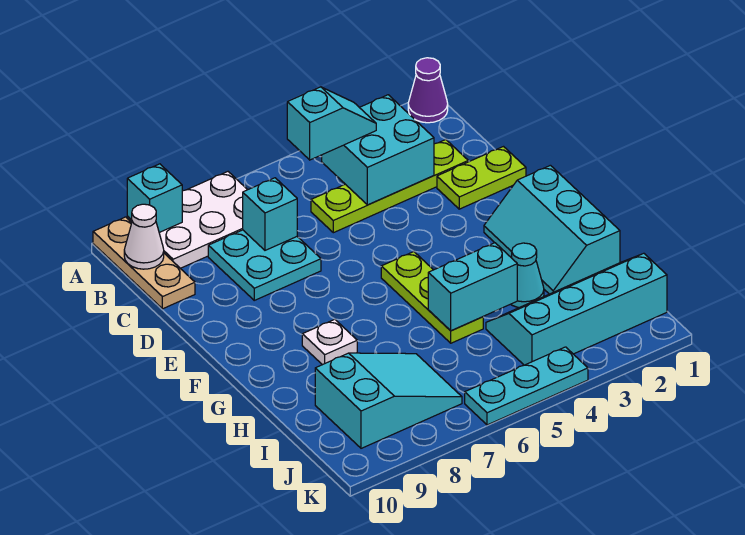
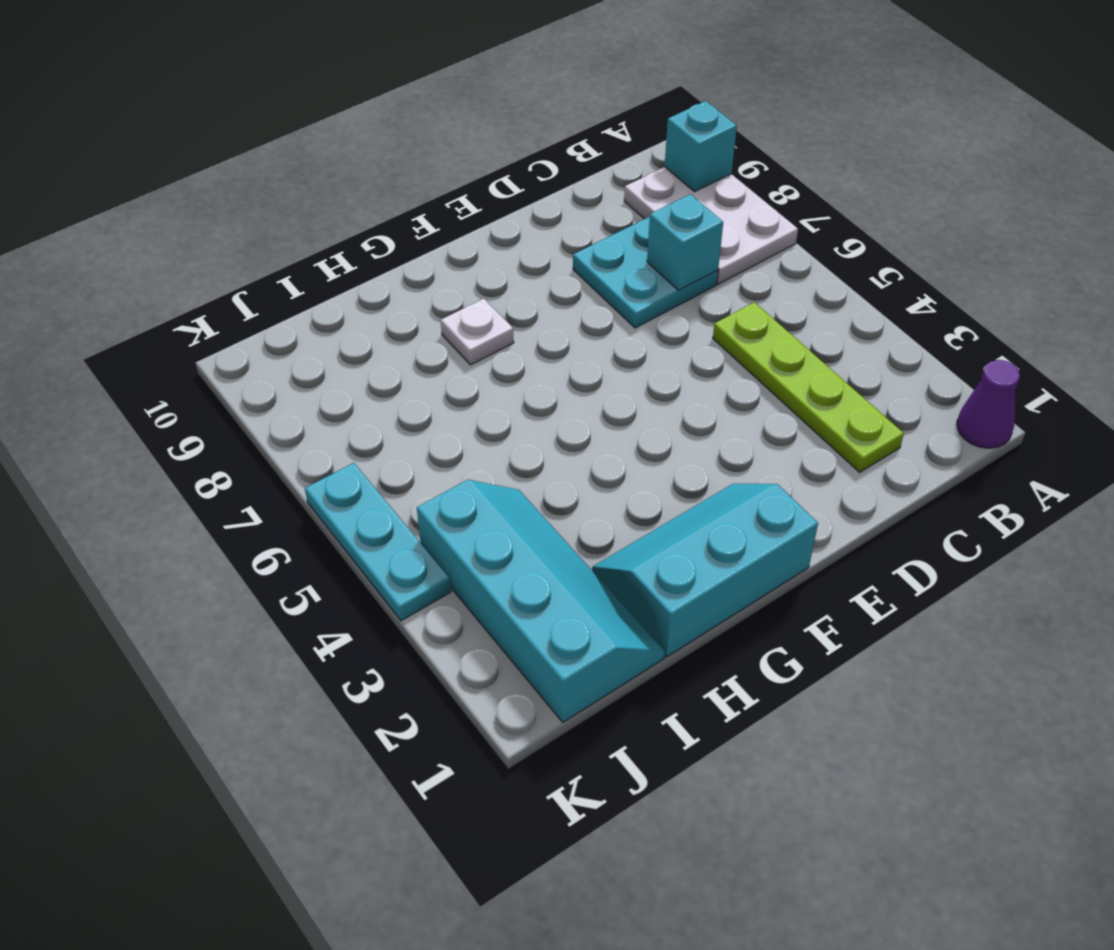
none -> tan 1x3 plate [93,217,195,309]
none -> lime 1x2 plate [437,147,526,209]
none -> lime 1x3 plate [381,252,483,343]

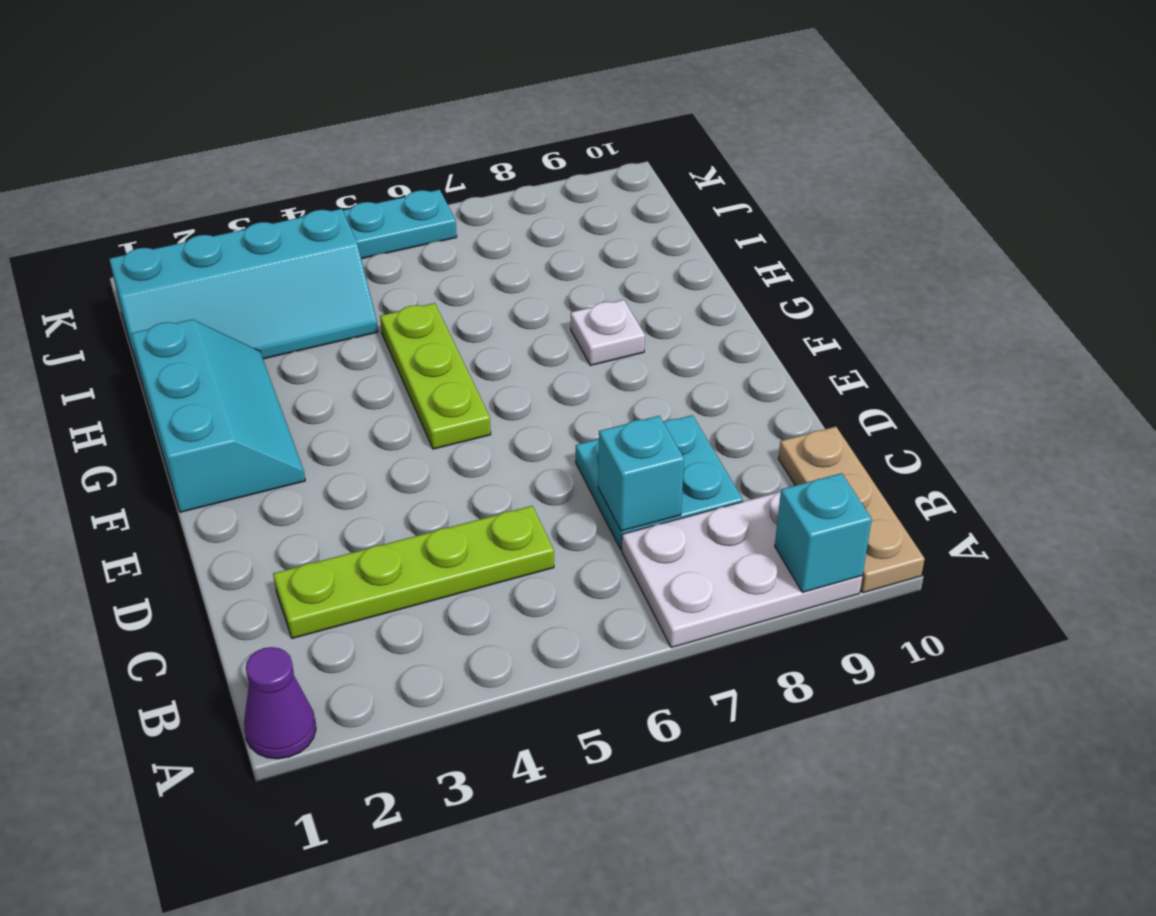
none -> lime 1x2 plate [437,147,526,209]
none -> cyan 1x1 cone [511,243,544,308]
none -> cyan 2x3 slope [315,353,462,448]

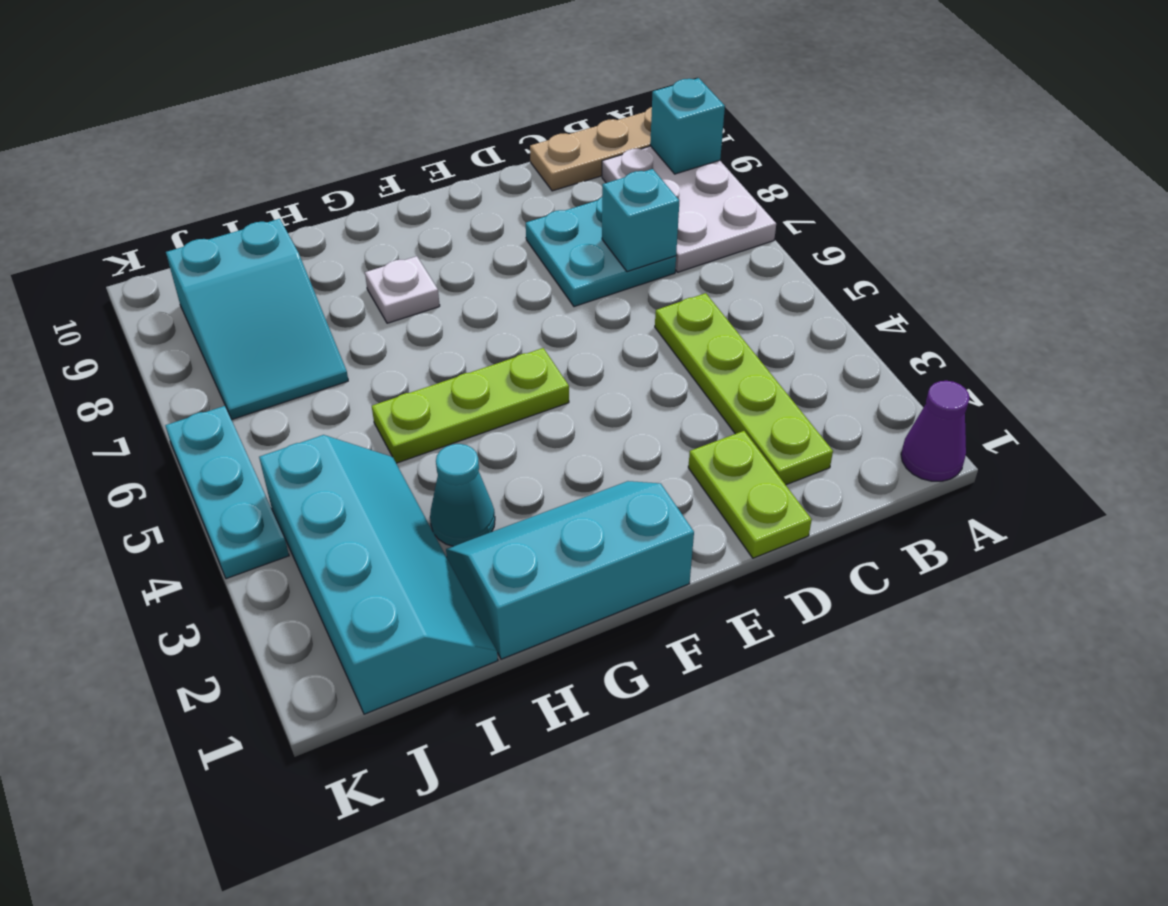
none -> cyan 2x2 brick [322,95,434,205]
none -> white 1x1 cone [124,204,164,269]
none -> cyan 1x2 brick [428,243,517,331]

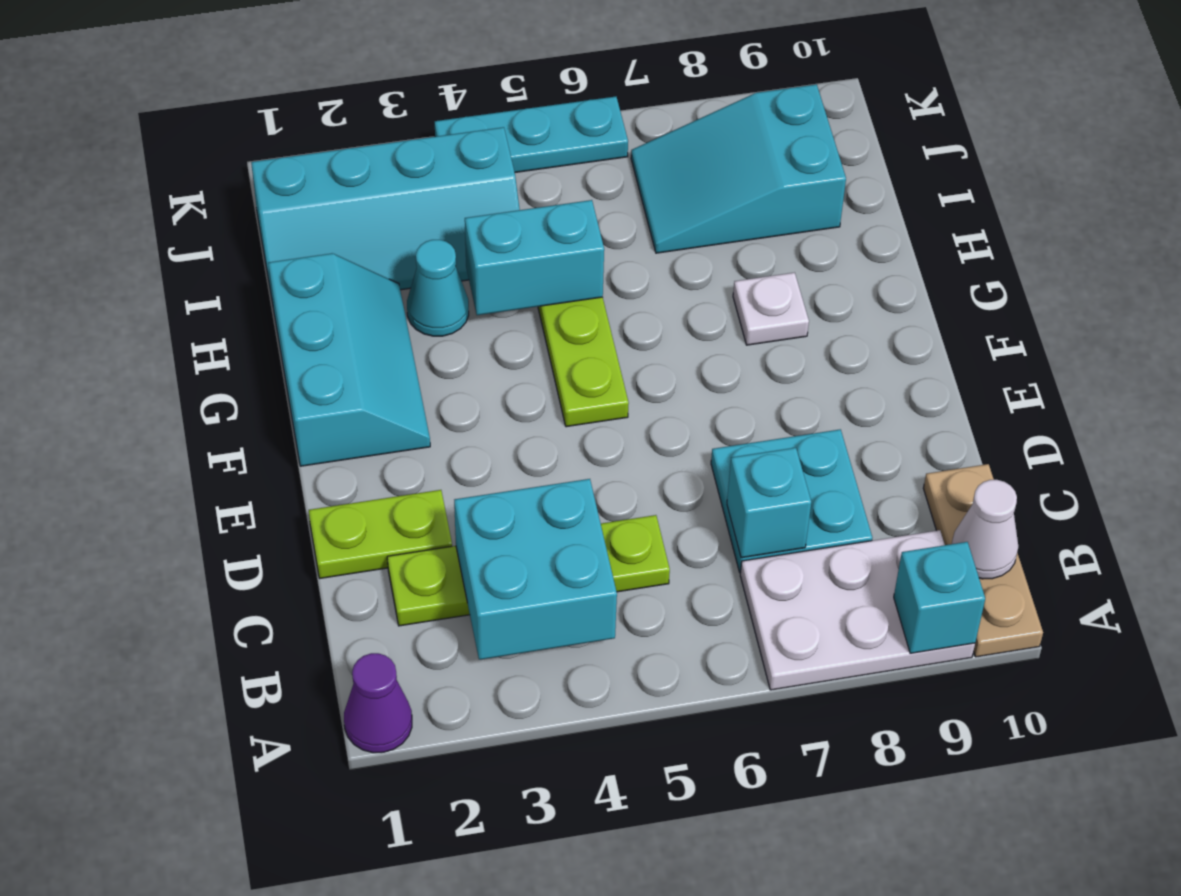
none -> cyan 1x2 slope [287,87,376,160]

